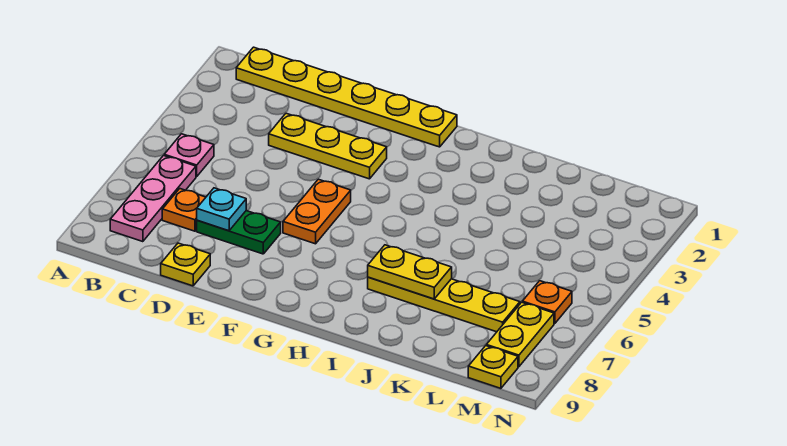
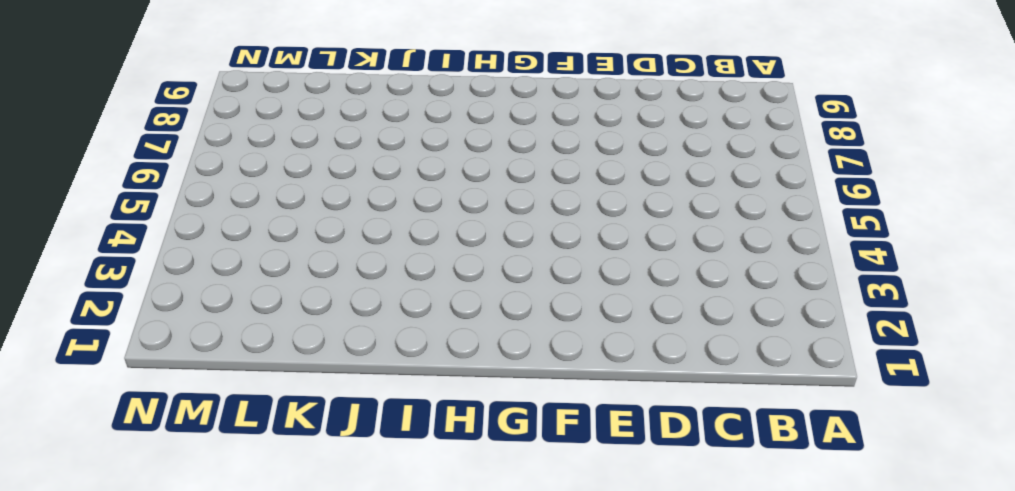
none -> yellow 1x6 plate [236,47,457,147]
none -> pink 1x1 plate [164,134,214,177]
none -> pink 1x3 plate [110,156,196,242]

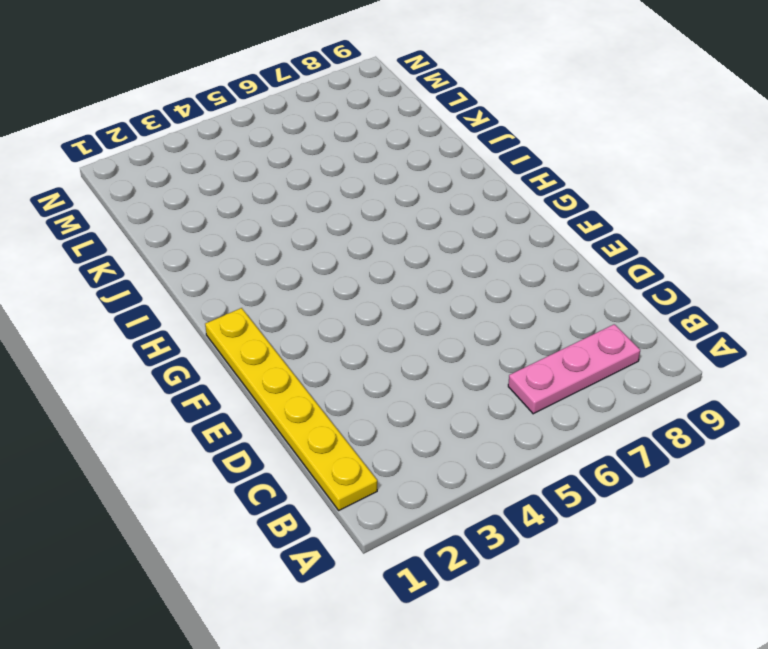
none -> pink 1x1 plate [164,134,214,177]
none -> orange 1x1 plate [162,189,206,231]
none -> yellow 1x3 plate [269,113,387,179]

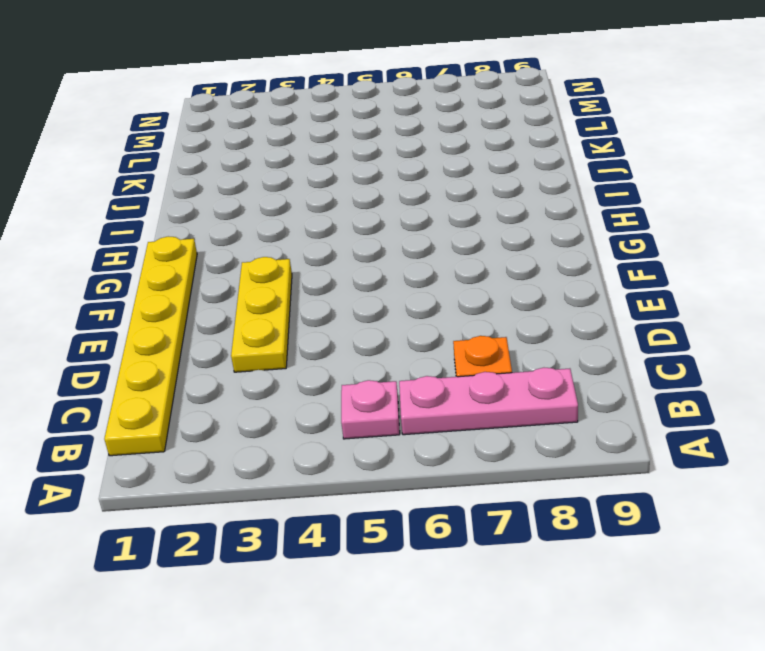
none -> green 1x2 plate [197,211,281,254]
none -> yellow 1x1 plate [161,243,210,286]
none -> orange 1x2 plate [283,179,351,244]

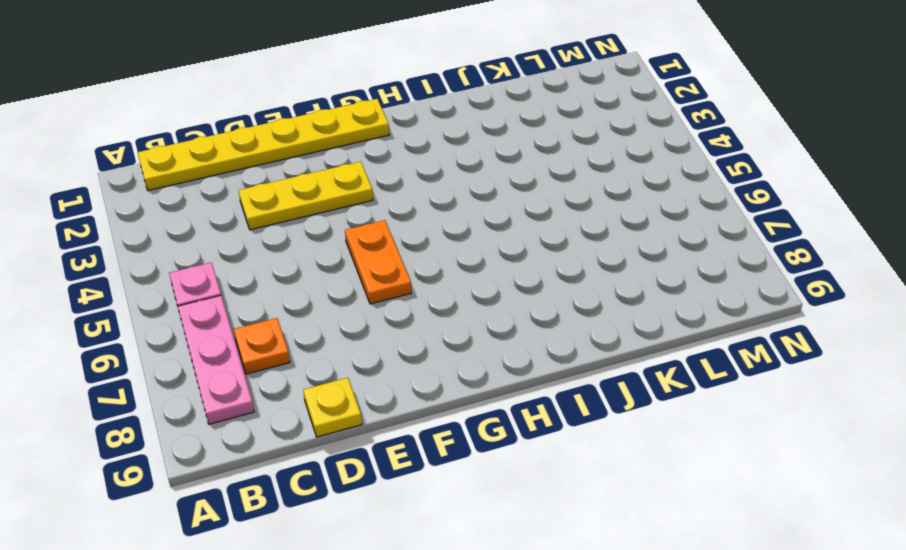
none -> green 1x2 plate [197,211,281,254]
none -> yellow 1x4 plate [368,277,520,332]
none -> orange 1x1 plate [522,281,572,323]

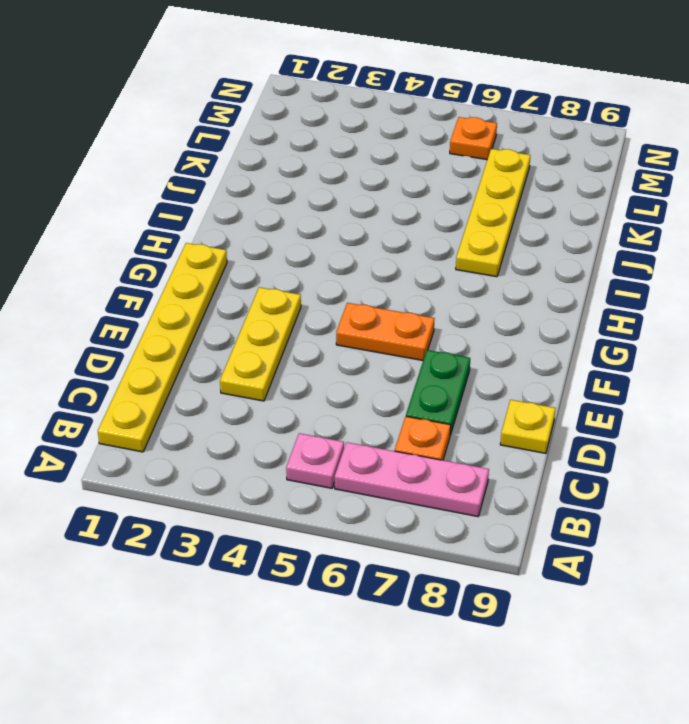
none -> yellow 1x2 plate [486,302,554,367]
none -> yellow 1x1 plate [468,346,518,388]
none -> cyan 1x1 plate [197,188,246,231]

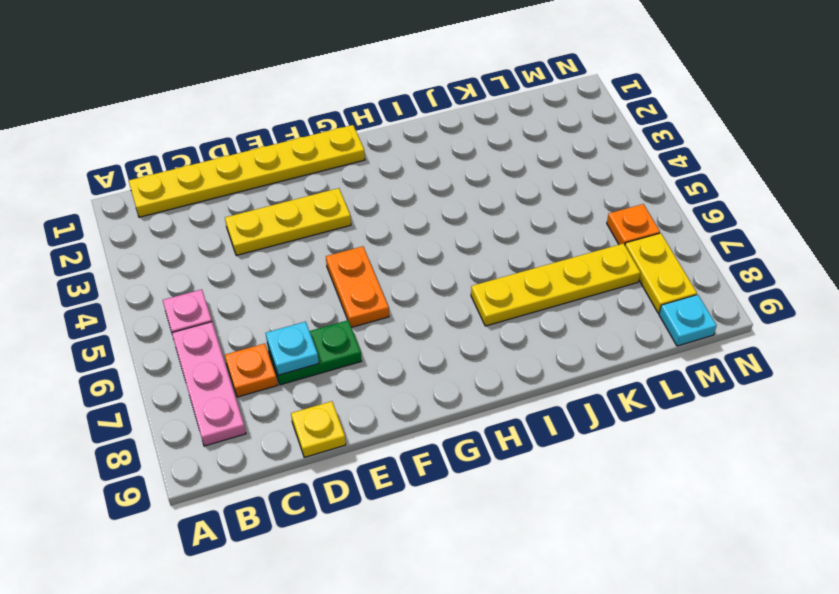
cyan 1x1 plate [659,295,717,346] -> yellow 1x1 plate [468,346,518,388]
none -> yellow 1x2 plate [368,245,452,299]

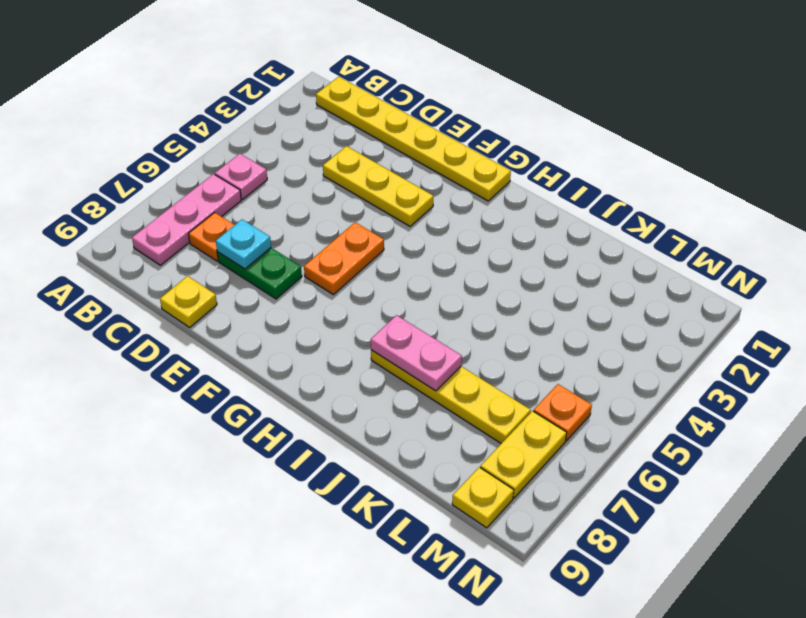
pink 1x2 plate [371,315,462,391] -> yellow 1x2 plate [368,245,452,299]

